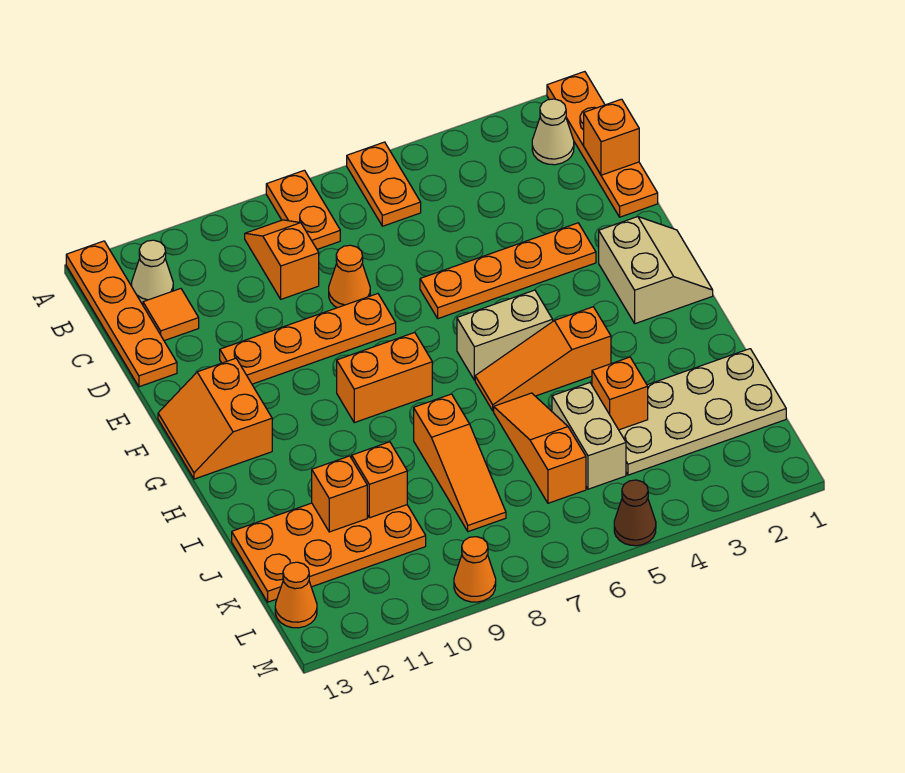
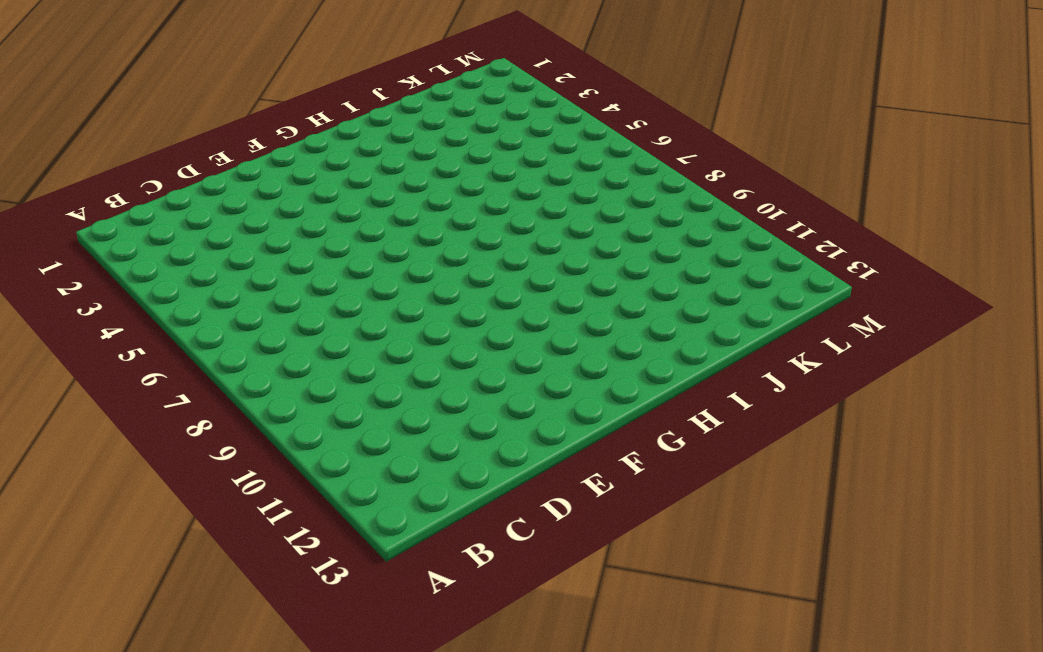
none -> orange 1x4 plate [547,72,658,217]
none -> orange 1x2 plate [347,142,421,226]
none -> orange 1x2 plate [266,170,340,249]

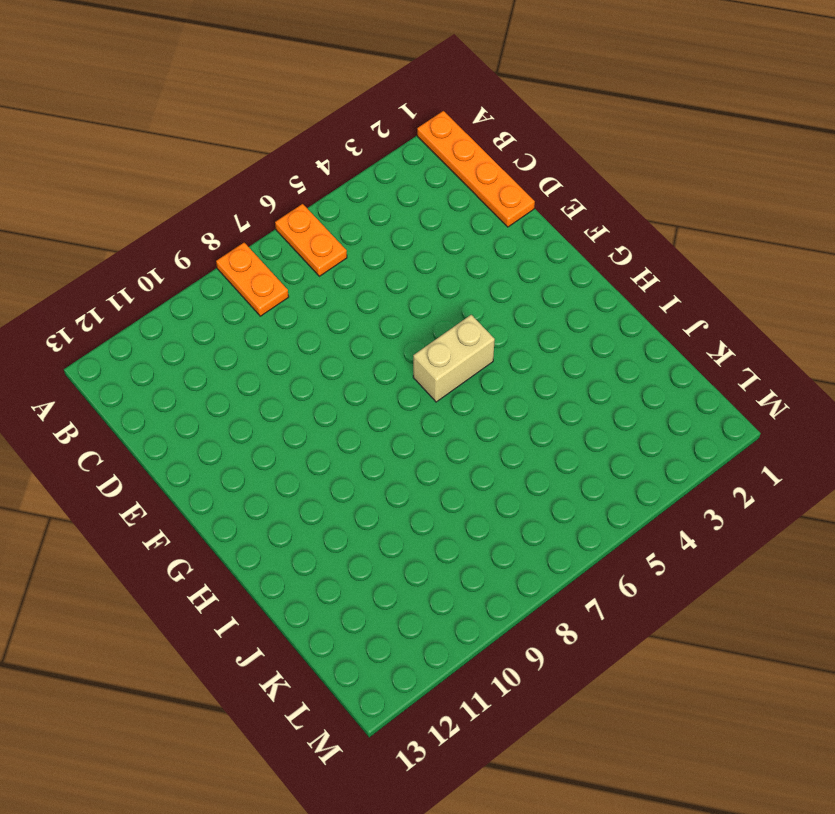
none -> orange 1x4 plate [66,241,177,387]
none -> tan 1x1 cone [532,99,574,165]
none -> orange 1x2 slope [245,220,319,299]

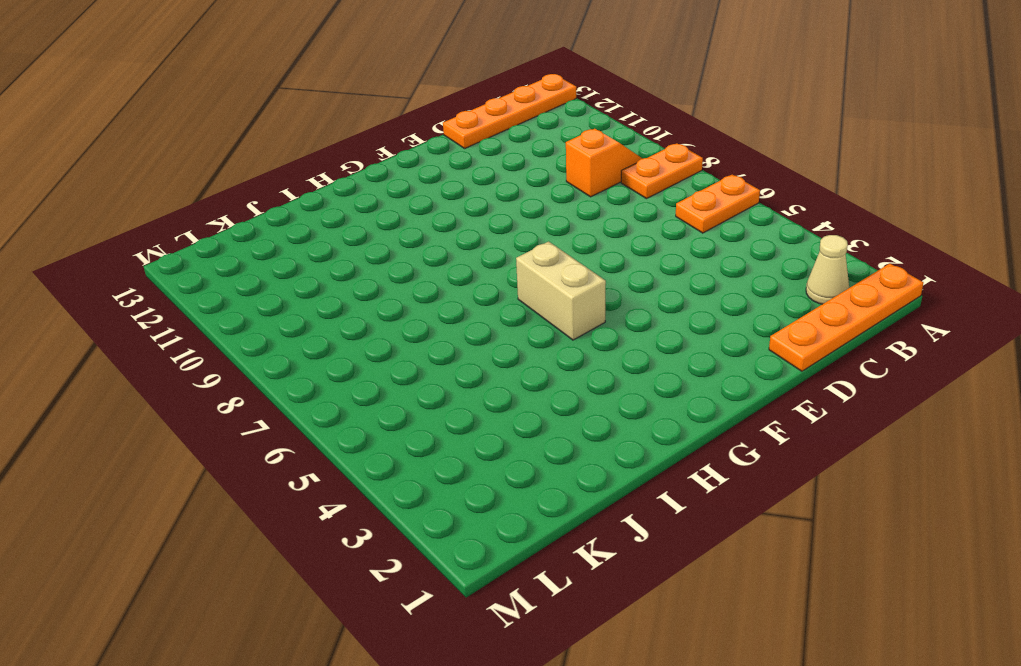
none -> tan 1x1 cone [132,240,173,304]
none -> orange 1x1 tile [143,289,199,341]
none -> orange 1x1 cone [329,245,370,308]

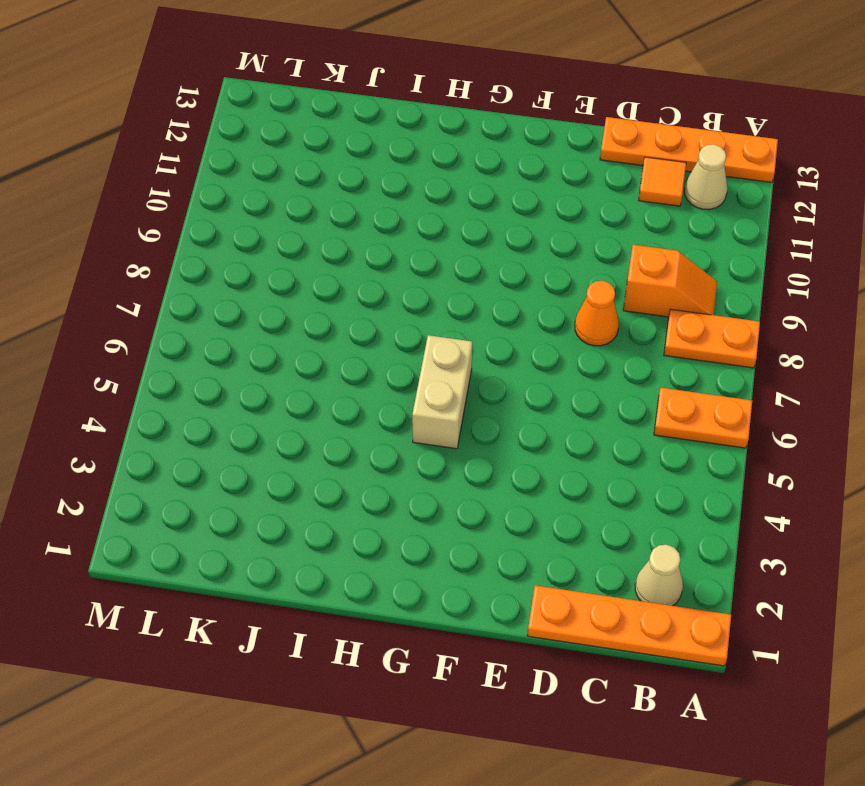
none -> orange 1x4 plate [420,223,596,319]
none -> orange 1x4 plate [220,294,396,384]
none -> tan 2x2 slope [599,217,713,324]

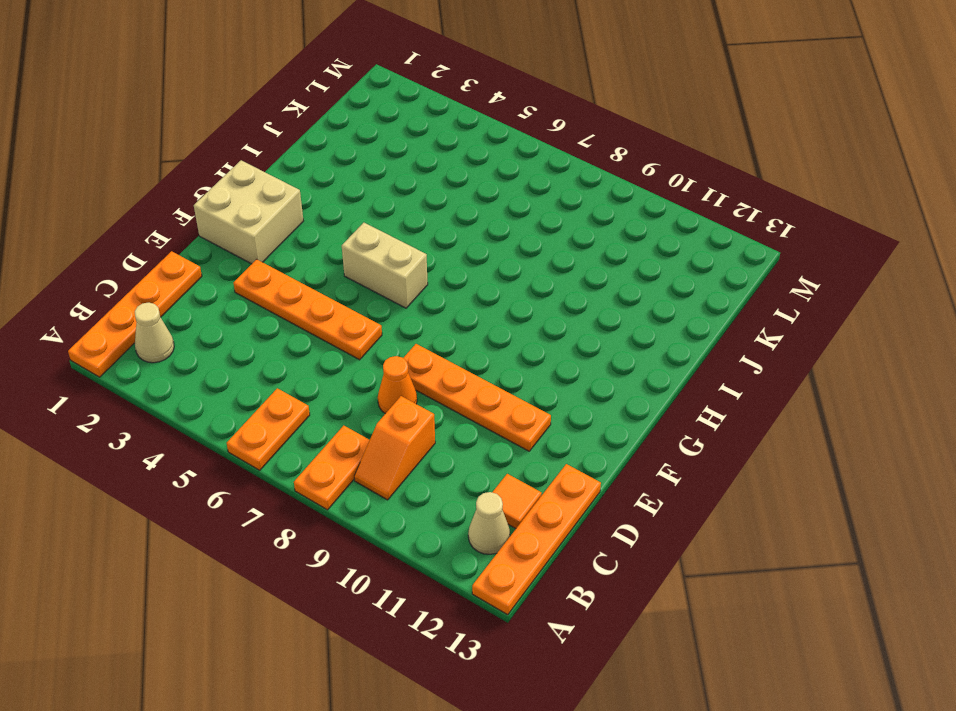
tan 2x2 brick [194,160,303,264] -> tan 2x2 slope [599,217,713,324]
none -> orange 2x2 slope [158,358,272,479]
none -> orange 1x2 brick [337,333,432,423]
none -> orange 1x3 slope [475,307,611,411]

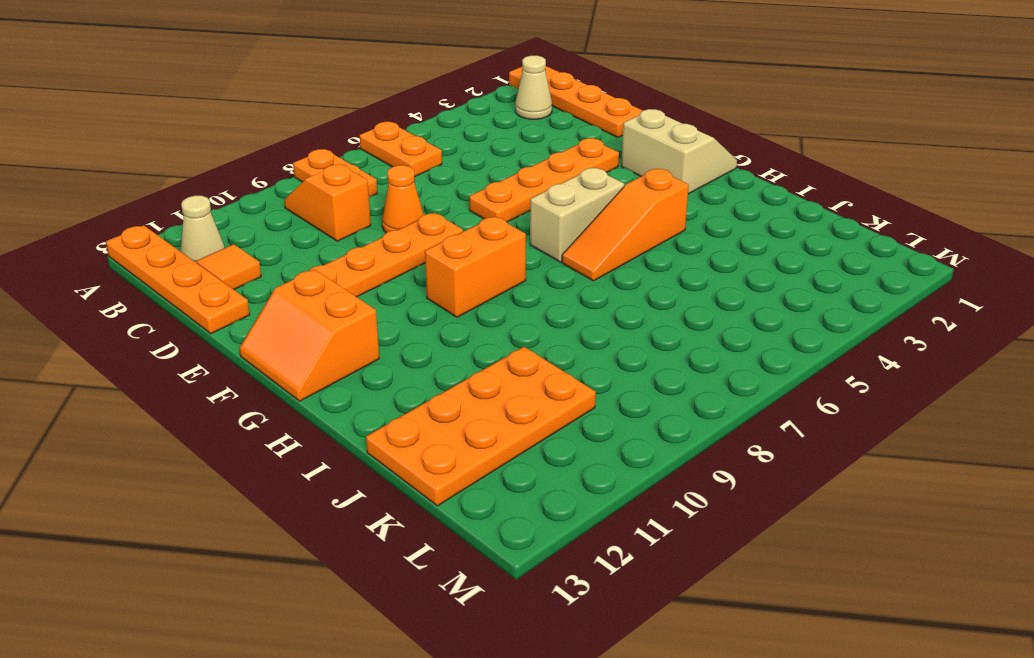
none -> orange 1x3 slope [494,393,586,503]
none -> orange 1x3 slope [414,394,506,532]
none -> tan 2x4 plate [619,349,786,475]

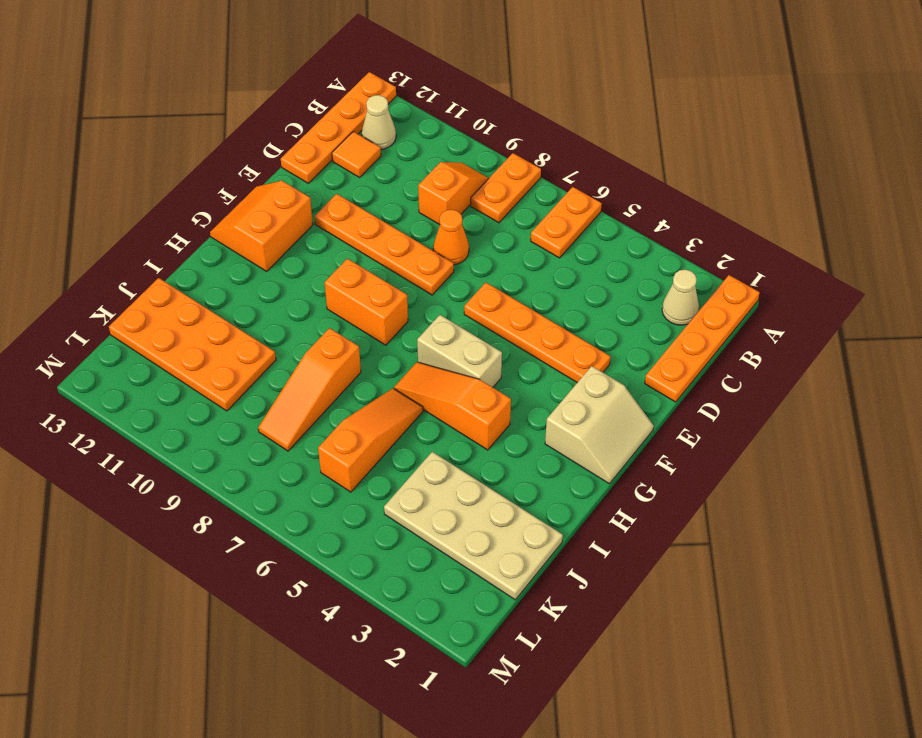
none -> tan 1x2 brick [552,383,626,489]
none -> orange 1x1 cone [275,562,317,628]
none -> brown 1x1 cone [614,480,656,546]

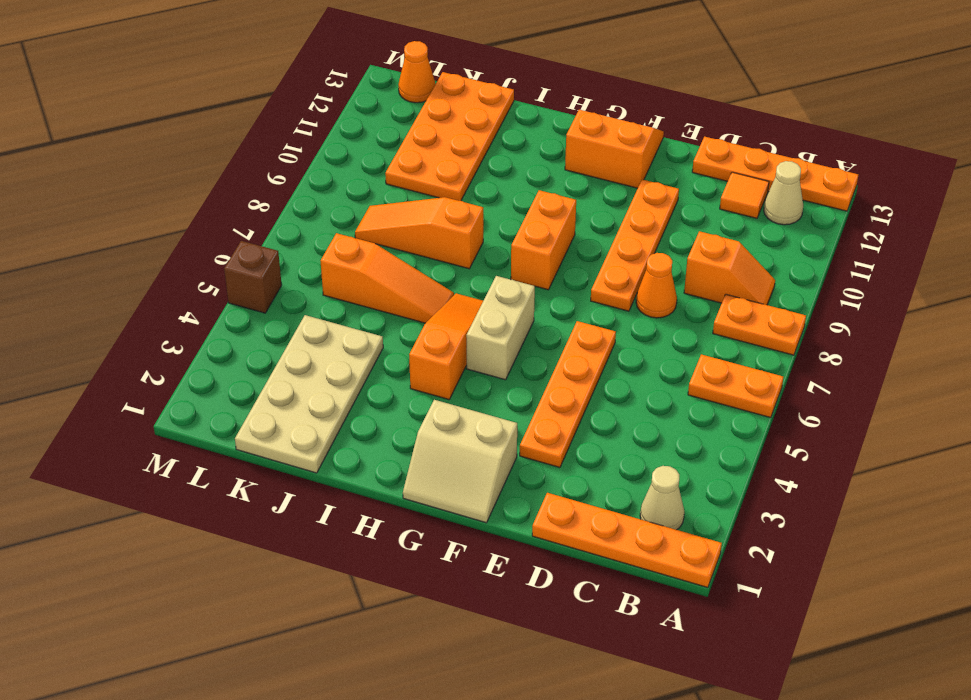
brown 1x1 brick [224,241,282,313] -> brown 1x1 cone [614,480,656,546]
none -> tan 1x2 brick [552,383,626,489]
none -> orange 1x1 cone [454,537,496,602]
none -> orange 1x1 brick [584,99,639,175]

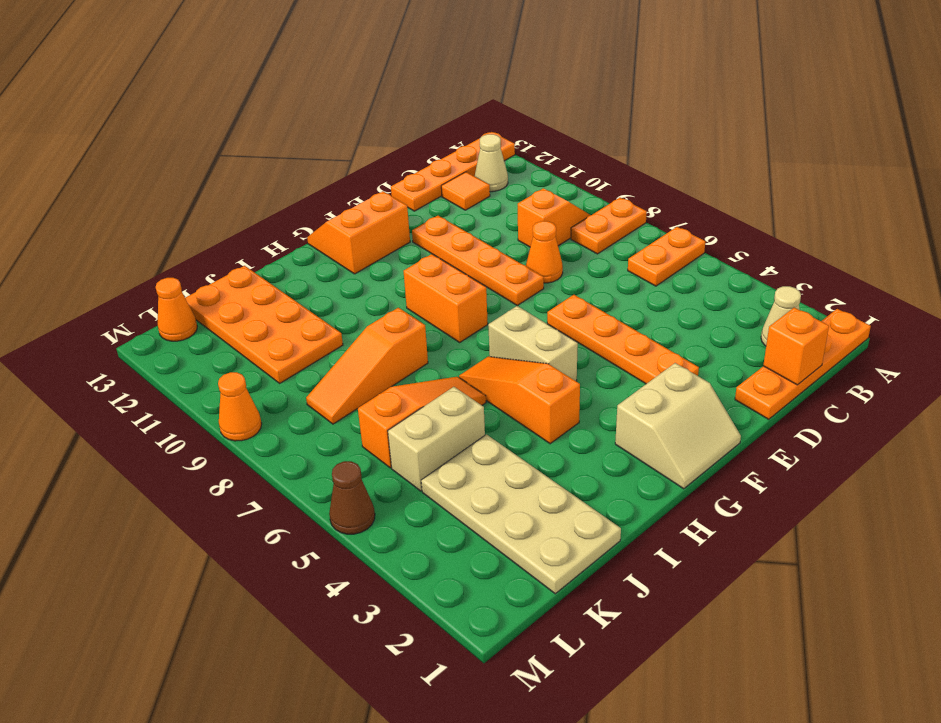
none -> orange 1x1 brick [592,357,648,430]
none -> orange 1x1 brick [352,442,407,518]
none -> orange 1x1 brick [312,456,367,532]

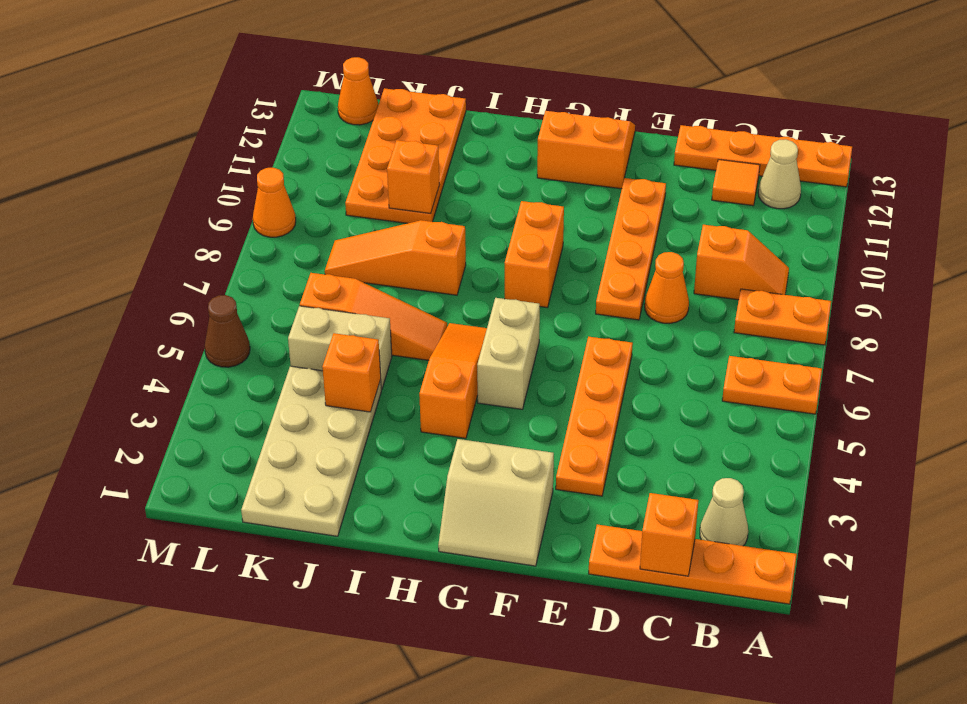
none -> orange 1x1 brick [312,456,367,532]

